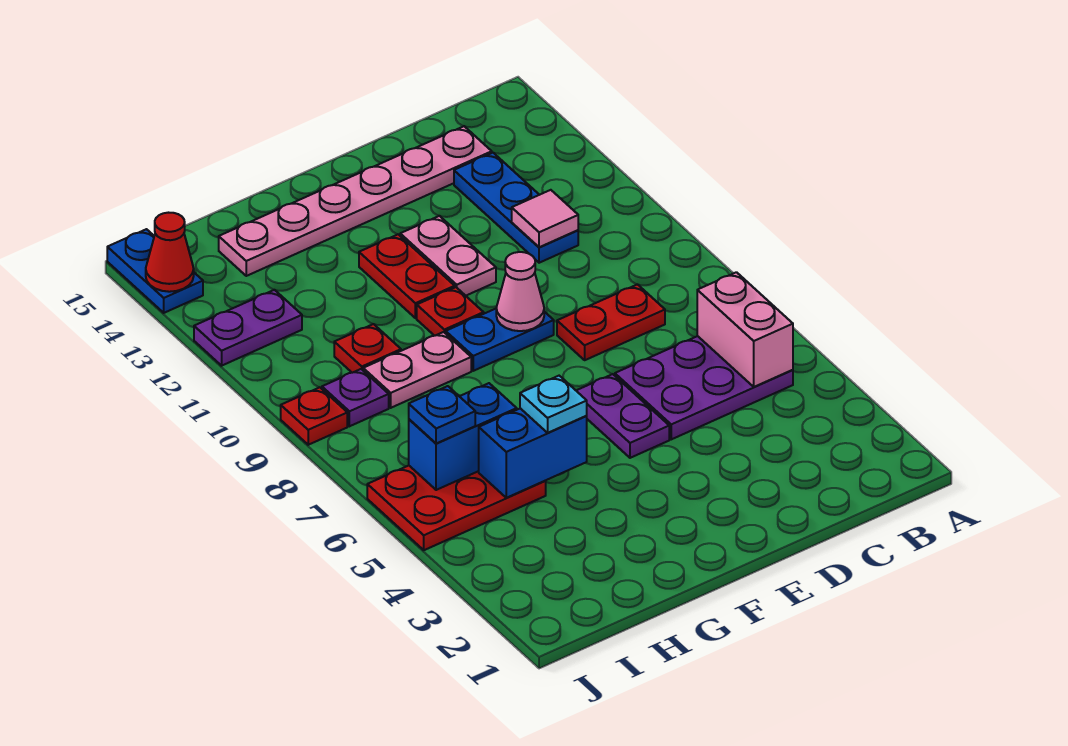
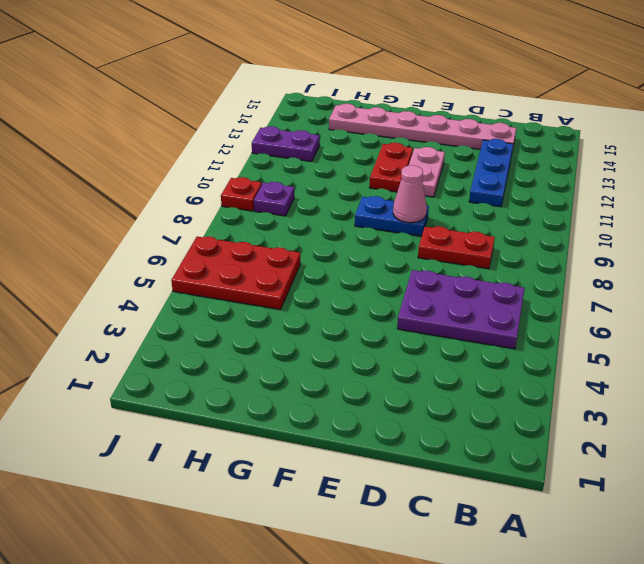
none -> purple 1x2 plate [576,374,669,458]
none -> red 1x1 plate [417,287,484,336]
none -> pink 1x2 plate [363,332,471,408]

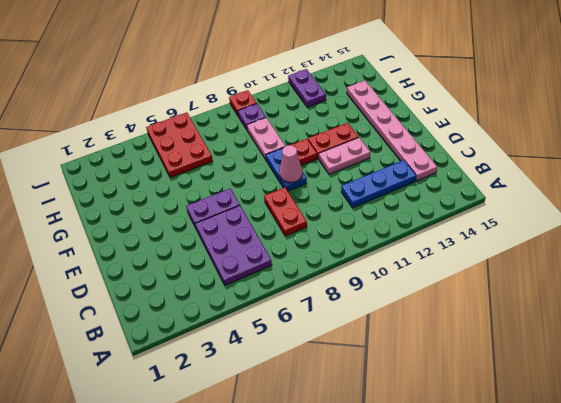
none -> red 1x1 plate [334,324,401,373]
none -> blue 1x2 plate [107,229,203,313]
none -> pink 1x2 brick [697,272,793,387]

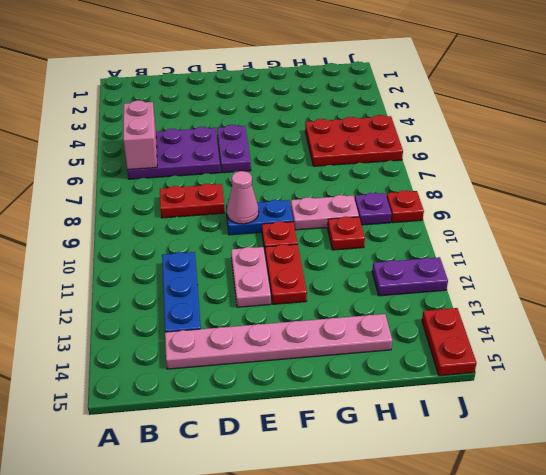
red 1x2 plate [422,308,477,376] -> blue 1x2 plate [107,229,203,313]
none -> pink 1x1 tile [512,190,578,247]
none -> blue 1x2 brick [479,408,587,498]
none -> blue 1x2 brick [409,383,517,490]

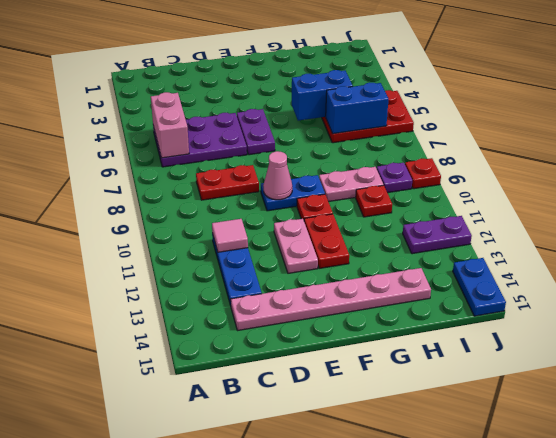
none -> red 1x1 cone [146,213,194,292]
none -> cyan 1x1 plate [520,376,587,433]
none -> blue 1x1 plate [409,386,475,444]

